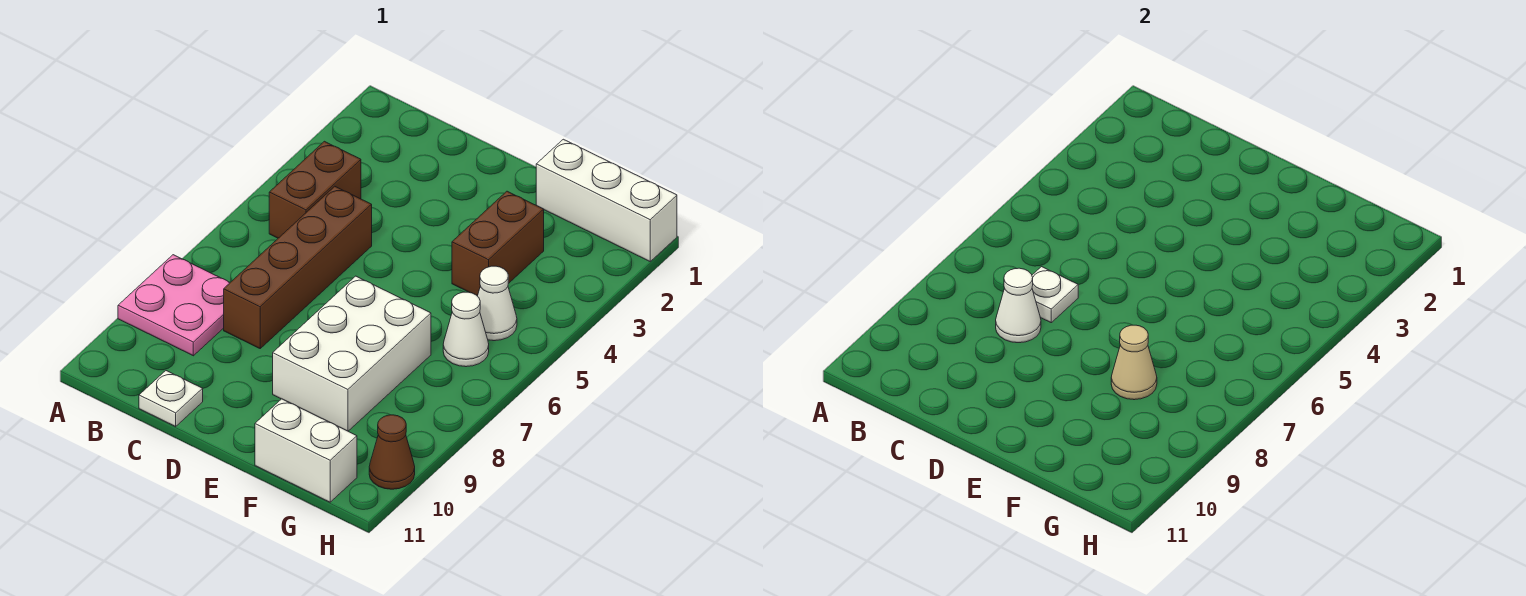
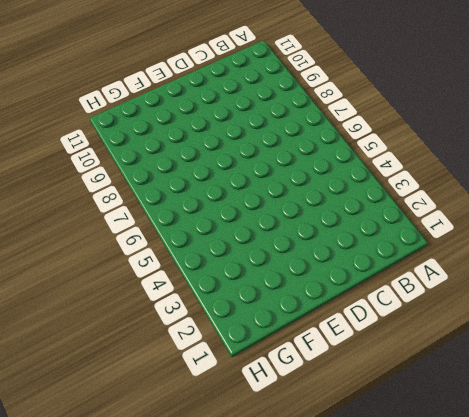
none -> pink 2x2 plate [118,255,230,356]
none -> brown 1x2 brick [269,141,361,238]
none -> brown 1x4 brick [224,186,372,348]

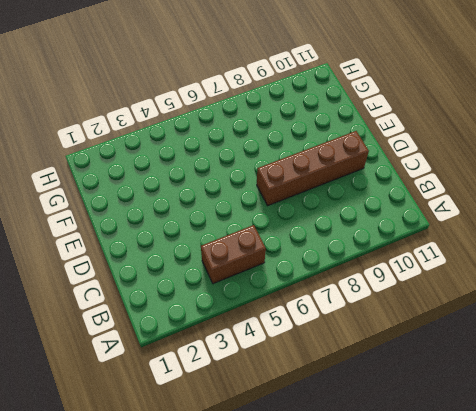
brown 1x4 brick [257,131,369,206] -> brown 1x4 brick moved to [224,186,372,348]
none -> pink 2x2 plate [118,255,230,356]
none -> white 1x1 plate [139,371,203,426]
none -> white 2x3 brick [273,276,431,431]

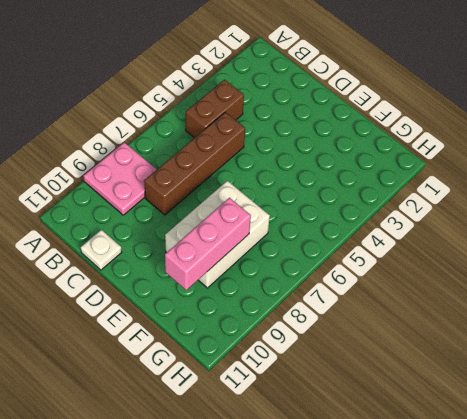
pink 1x3 brick [165,198,251,290] -> tan 1x1 cone [1111,325,1157,400]
none -> white 1x3 brick [536,139,677,261]
none -> brown 1x2 brick [452,191,544,296]
none -> white 1x2 brick [255,399,357,502]

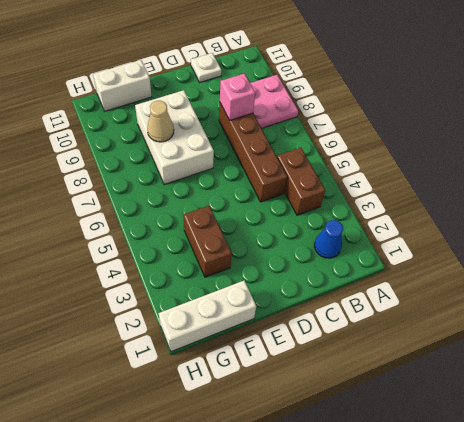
blue 1x1 cone [314,220,343,258] -> none
pink 1x1 brick [220,74,255,120] -> white 1x1 cone [996,268,1041,343]
none -> white 1x1 cone [478,266,517,341]
none -> white 1x1 cone [443,292,489,367]
none -> brown 1x1 cone [369,415,415,489]

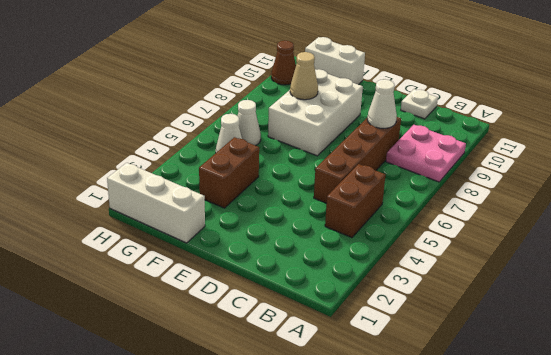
none -> white 1x1 plate [1032,267,1078,323]

